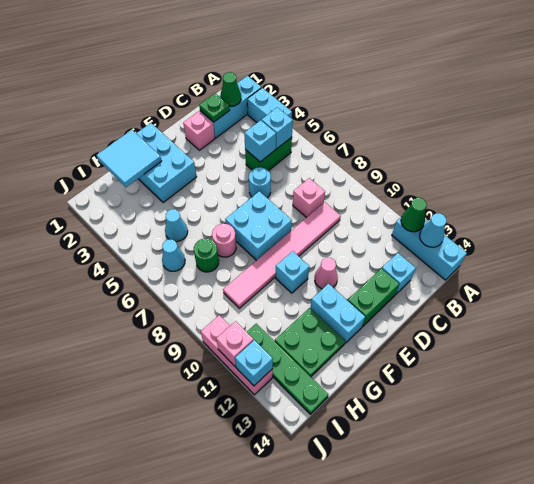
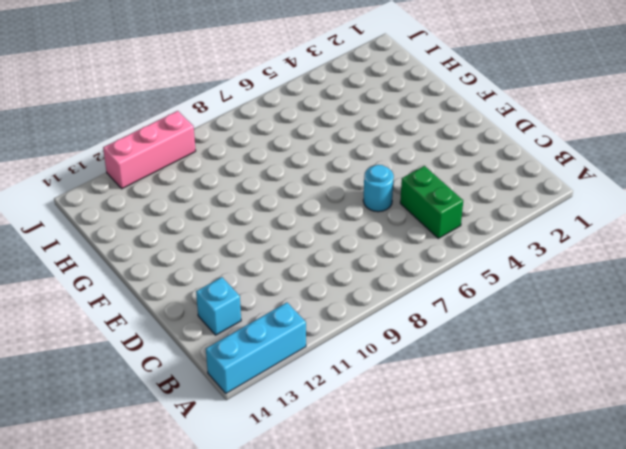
none -> cyan 1x3 brick [200,76,262,138]
none -> cyan 1x2 brick [247,88,292,122]
none -> pink 1x1 brick [293,178,325,218]
none -> pink 1x6 tile [223,202,341,308]

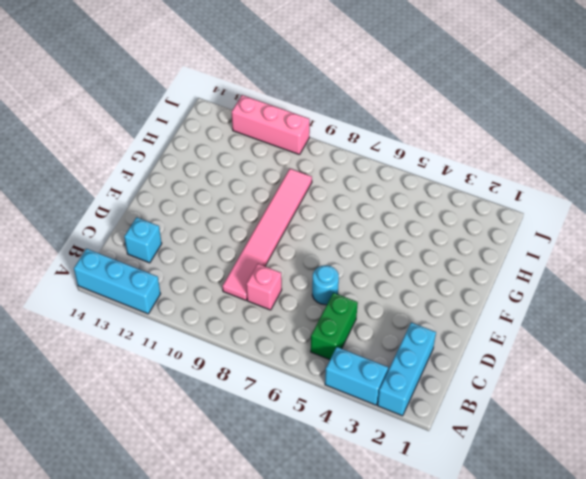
none -> pink 1x1 brick [183,111,215,150]
none -> green 1x2 brick [348,268,399,327]
none -> cyan 2x2 brick [225,191,292,261]
none -> pink 1x1 cone [315,258,338,289]

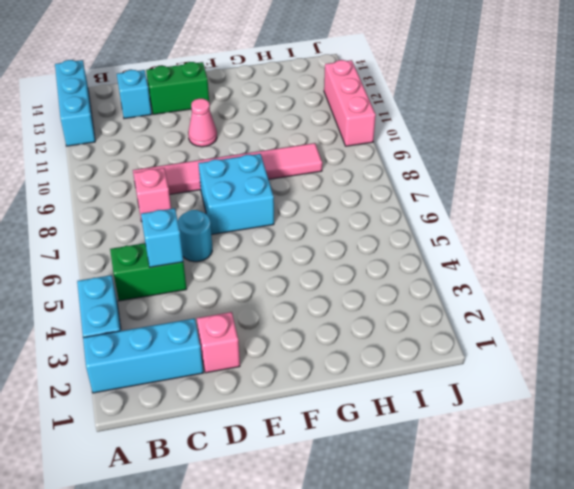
none -> cyan 2x3 brick [136,123,197,203]
none -> cyan 1x1 brick [276,251,309,293]
none -> cyan 1x2 brick [310,284,365,343]
none -> pink 1x1 round brick [212,224,236,257]

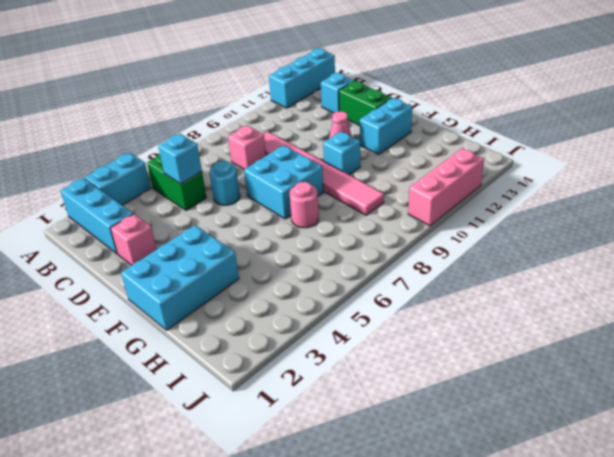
none -> green 2x2 plate [275,308,345,377]
none -> cyan 1x1 cone [165,209,188,242]
none -> green 1x1 round brick [194,239,219,272]
none -> cyan 1x1 cone [162,239,185,271]

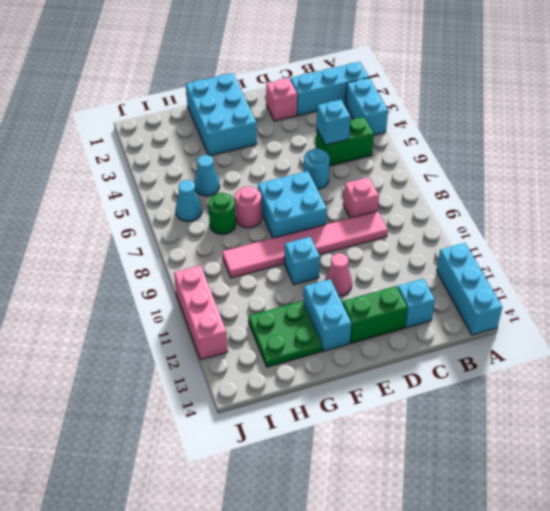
none -> green 1x4 plate [247,324,329,414]
none -> green 1x1 cone [401,198,427,232]
none -> cyan 1x1 cone [420,213,447,247]
none -> green 1x1 cone [220,72,241,106]

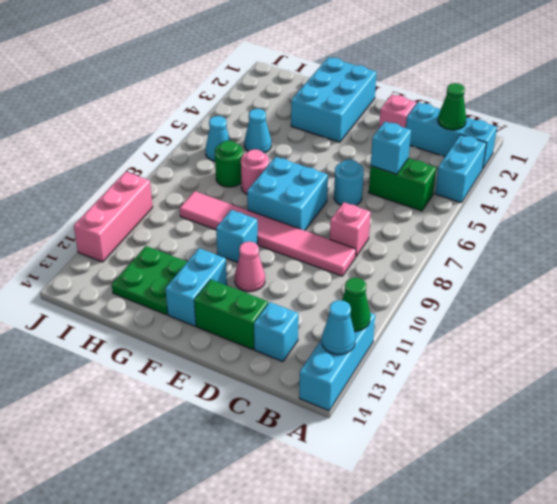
none -> green 1x4 plate [247,324,329,414]
none -> cyan 1x1 brick [261,107,293,149]
none -> green 1x1 plate [199,93,230,122]
none -> cyan 2x2 tile [96,130,161,187]

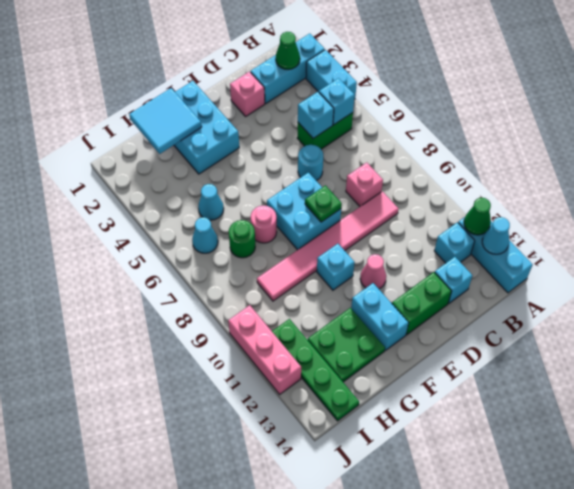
cyan 1x1 brick [434,222,475,263] -> cyan 1x1 brick moved to [235,340,273,386]
green 1x1 plate [305,186,342,222] -> green 1x1 plate moved to [199,93,230,122]
none -> pink 1x1 brick [216,321,254,367]

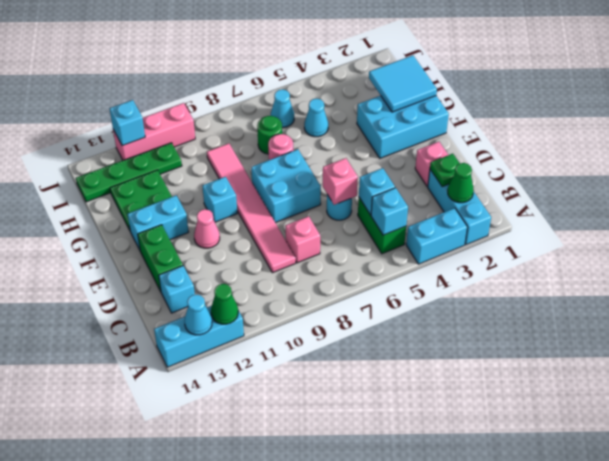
pink 1x1 brick [323,158,358,205] -> pink 1x1 brick moved to [216,321,254,367]

